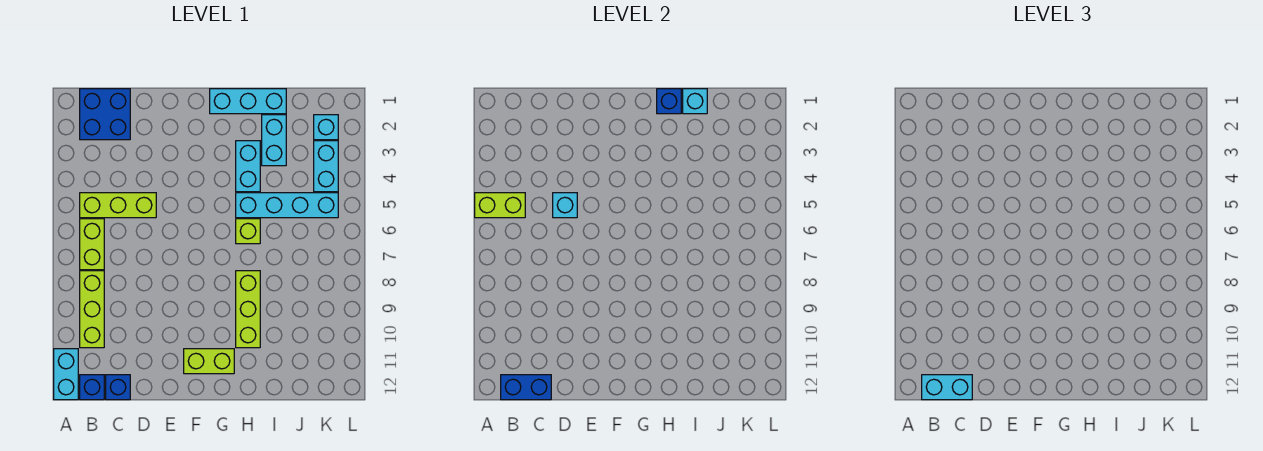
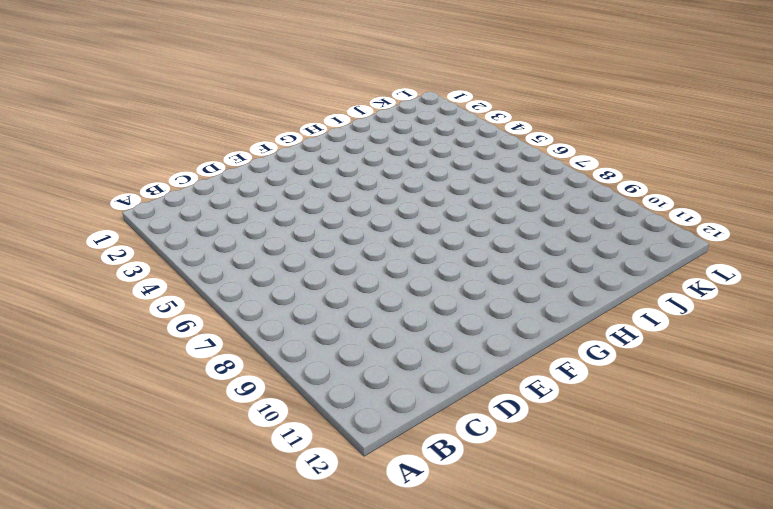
none -> cyan 1x2 brick [54,349,78,400]
none -> blue 2x2 brick [80,89,130,140]
none -> lime 1x3 brick [80,193,156,218]

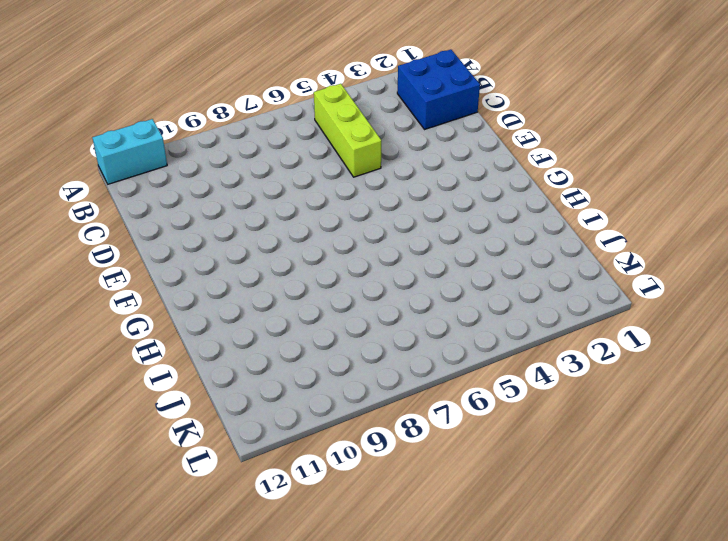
none -> lime 1x2 brick [80,219,104,270]
none -> lime 1x3 brick [80,271,104,348]
none -> blue 1x1 brick [80,375,104,400]

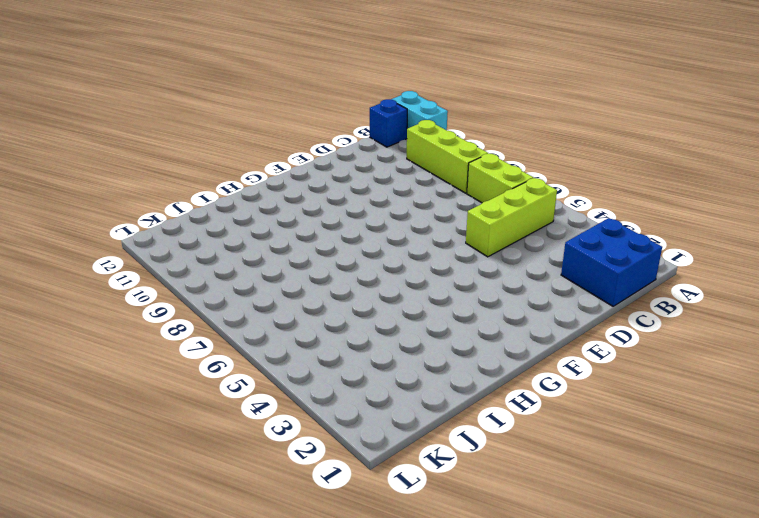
none -> blue 1x1 brick [106,375,130,400]
none -> lime 1x2 brick [184,349,234,374]
none -> cyan 1x3 brick [210,89,286,114]

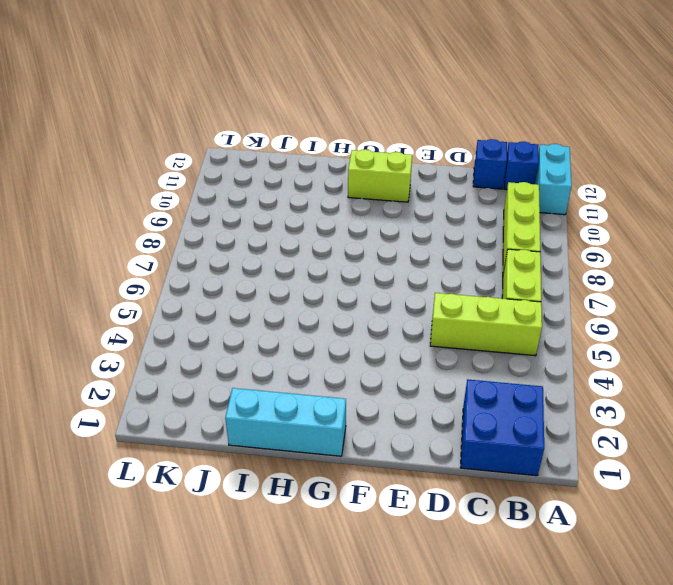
none -> cyan 1x2 brick [236,141,260,192]
none -> cyan 1x4 brick [236,193,338,218]
none -> lime 1x1 brick [236,219,260,244]

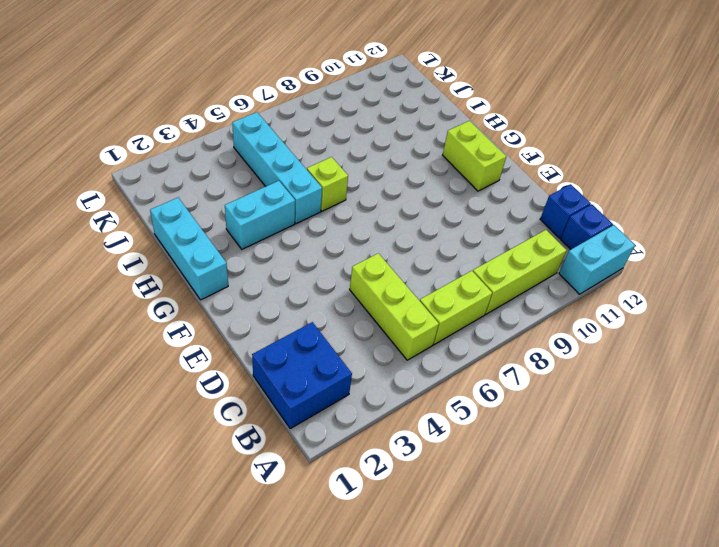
none -> lime 1x3 brick [236,271,260,348]
none -> cyan 1x2 brick [262,115,286,166]
none -> cyan 1x1 brick [314,115,338,140]

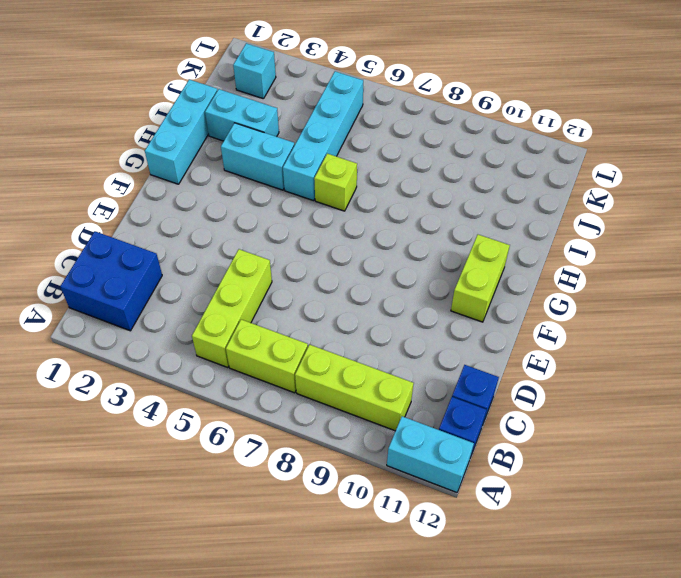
none -> lime 1x3 brick [236,271,260,348]
none -> cyan 1x2 brick [314,141,338,192]
none -> lime 1x2 brick [475,193,525,218]

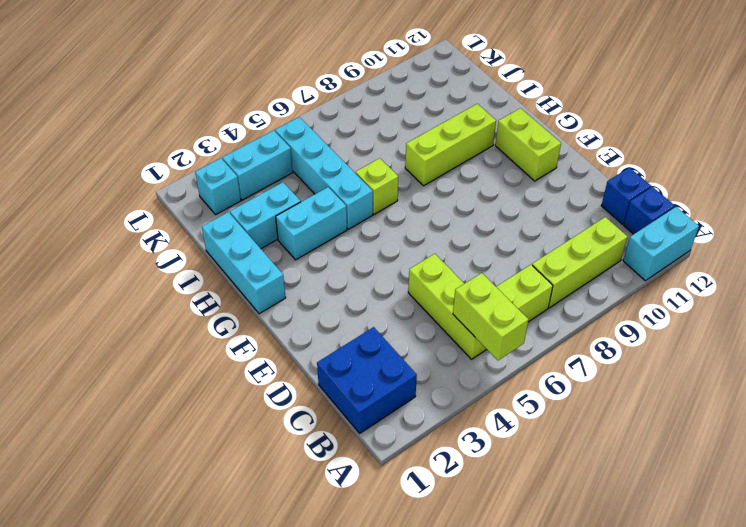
none -> blue 1x2 brick [501,375,551,400]
none -> cyan 1x1 brick [553,193,577,218]
none -> blue 1x1 brick [657,89,681,114]

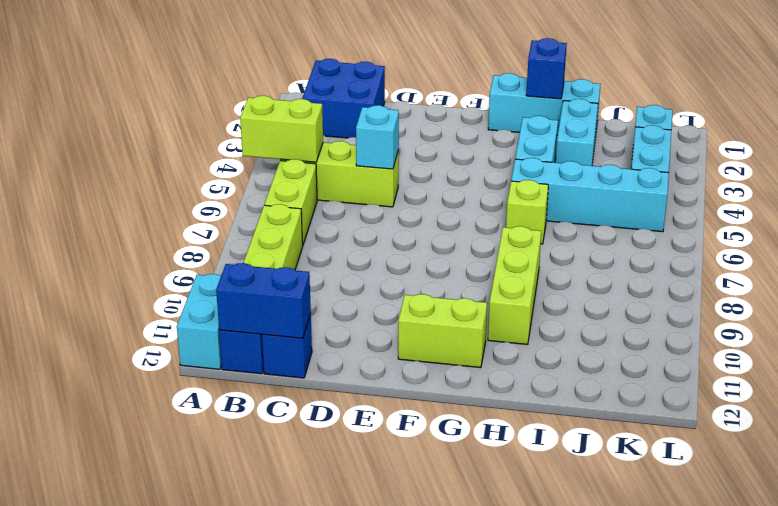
none -> cyan 1x1 brick [683,89,707,114]
none -> cyan 1x2 brick [922,375,972,400]

